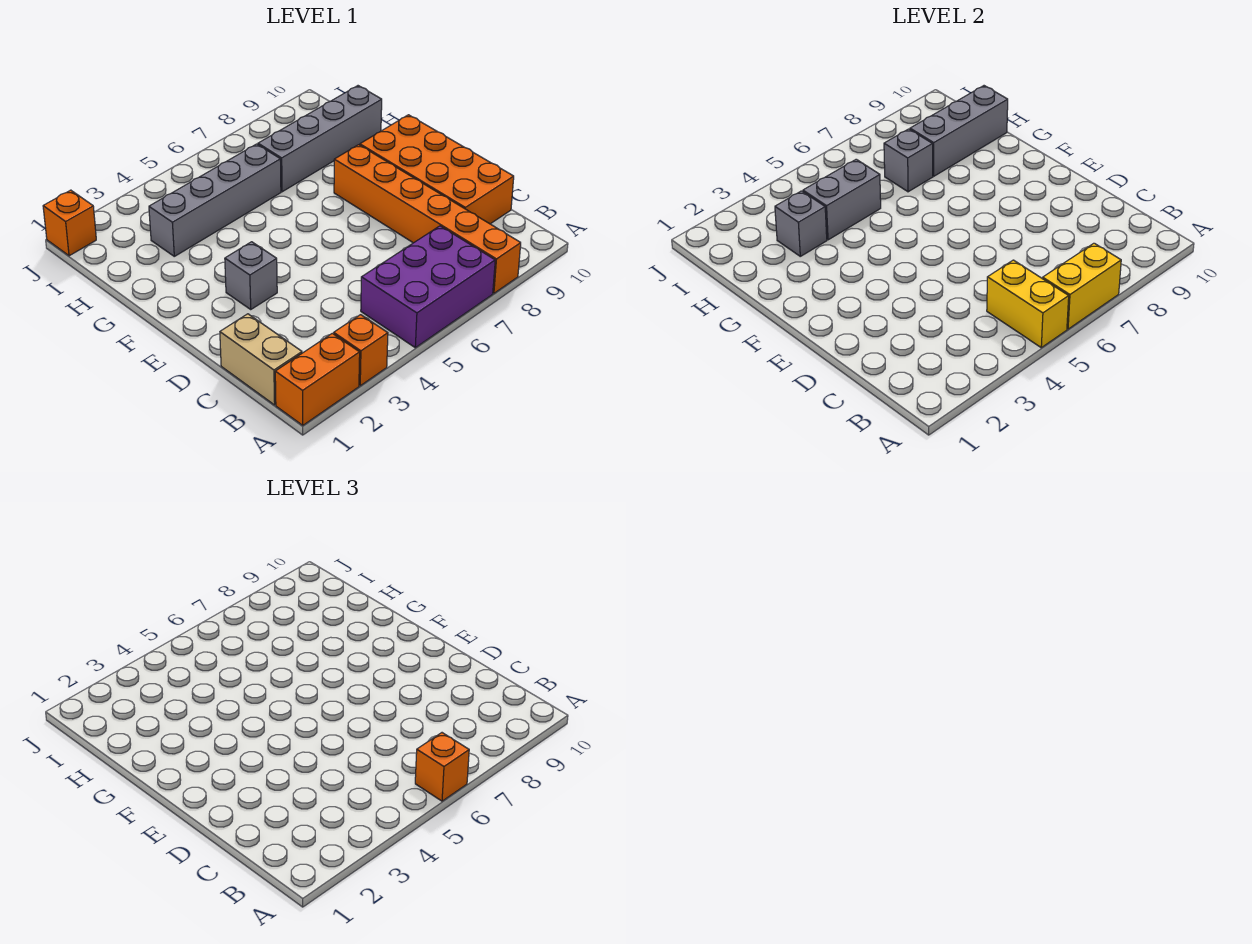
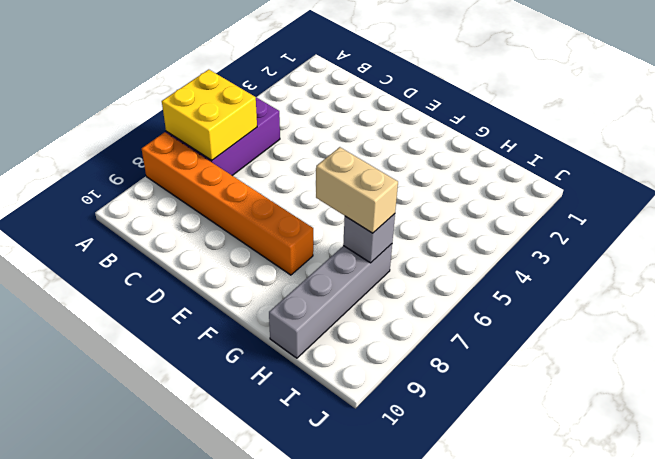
yellow 2x2 brick [162,70,257,160] -> yellow 1x2 brick [1043,243,1121,329]
tan 1x2 brick [316,147,398,233] -> tan 1x2 brick moved to [220,314,302,405]
none -> orange 1x2 brick [275,333,360,425]
none -> orange 1x1 brick [334,315,388,386]
none -> orange 2x4 brick [360,115,514,224]

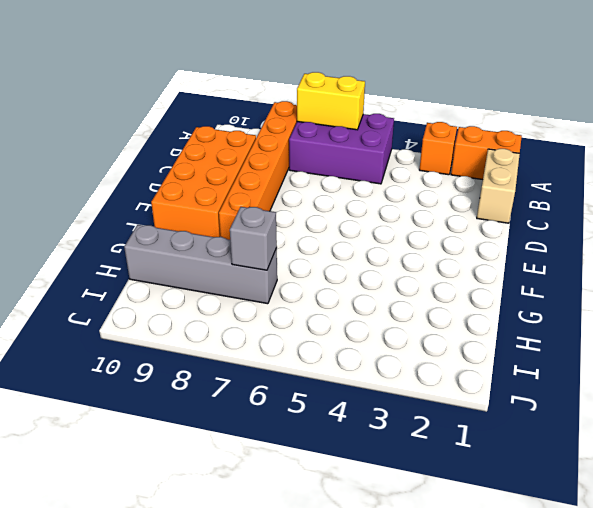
none -> grey 1x1 brick [225,242,277,309]
none -> grey 1x4 brick [149,144,281,256]
none -> orange 1x1 brick [43,190,96,256]

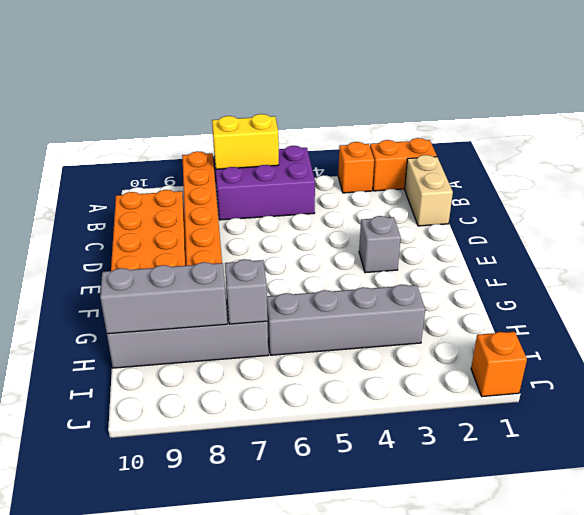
none -> yellow 1x2 brick [987,260,1069,348]
none -> grey 1x1 brick [775,191,827,256]
none -> grey 1x2 brick [803,159,881,240]

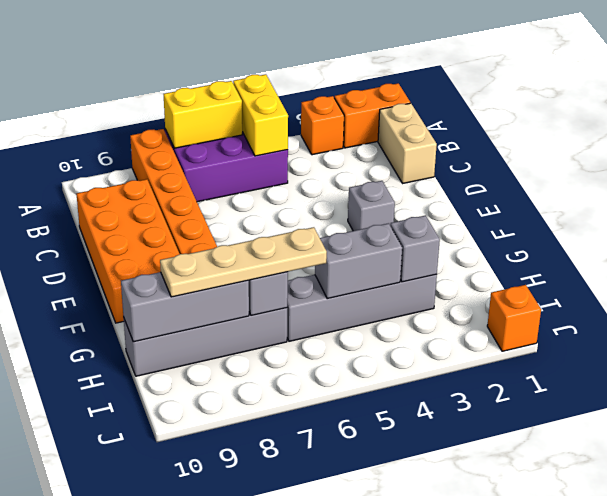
tan 1x4 plate [160,227,327,297] -> none
none -> orange 1x1 brick [415,733,469,801]

